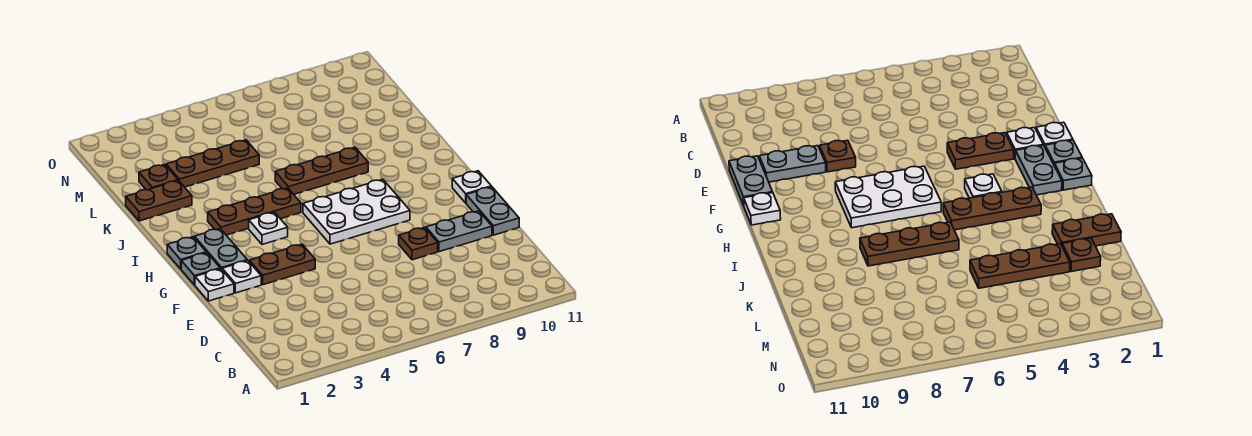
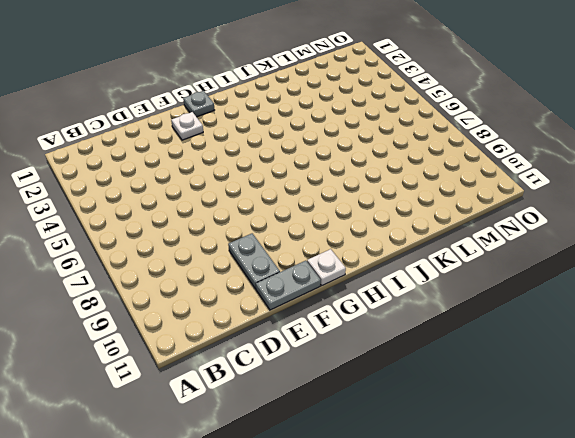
none -> brown 1x1 plate [399,227,438,260]
none -> white 1x1 plate [195,269,234,301]
none -> brown 1x2 plate [249,244,315,285]

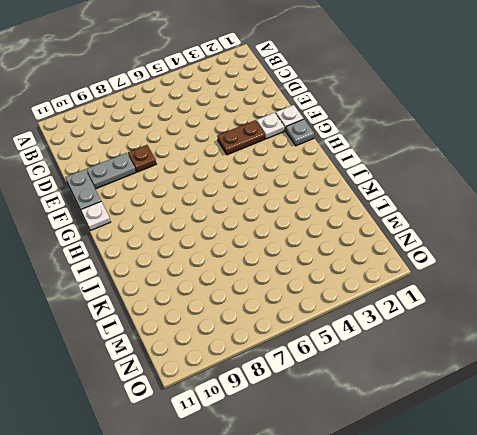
none -> grey 1x2 plate [195,229,247,269]
none -> white 2x3 plate [303,179,410,244]
none -> grey 1x1 plate [167,237,206,269]

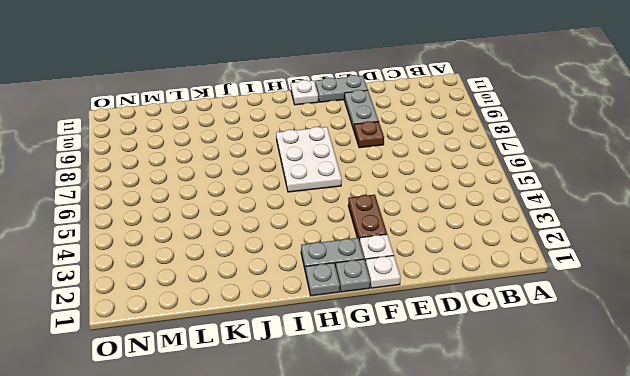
none -> white 1x1 plate [249,212,288,244]
none -> brown 1x3 plate [208,188,301,235]
none -> brown 1x3 plate [275,147,368,194]

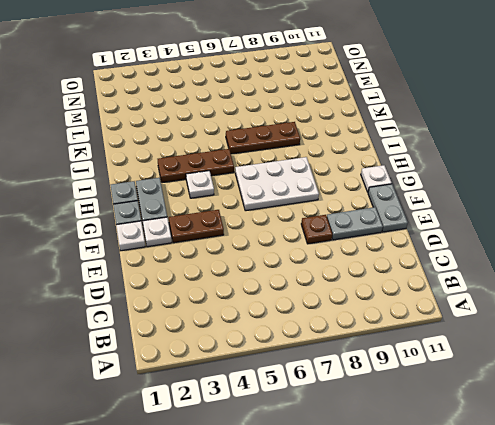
none -> brown 1x2 plate [126,181,192,221]
none -> brown 1x1 plate [139,164,178,190]
none -> brown 1x3 plate [166,140,259,187]

